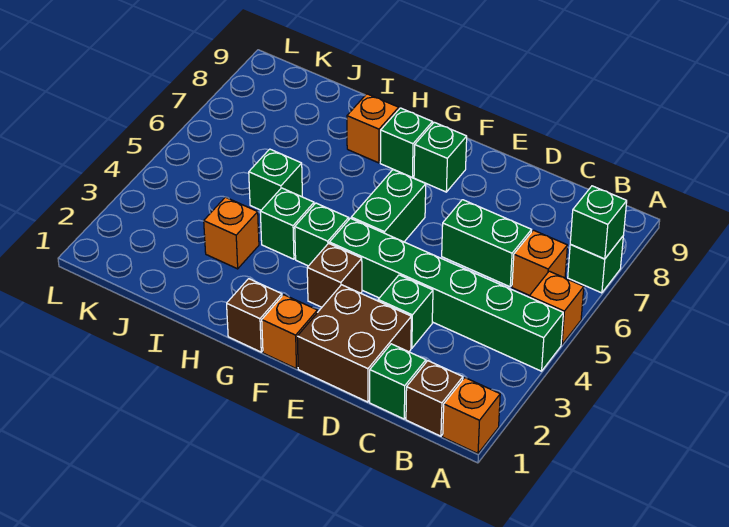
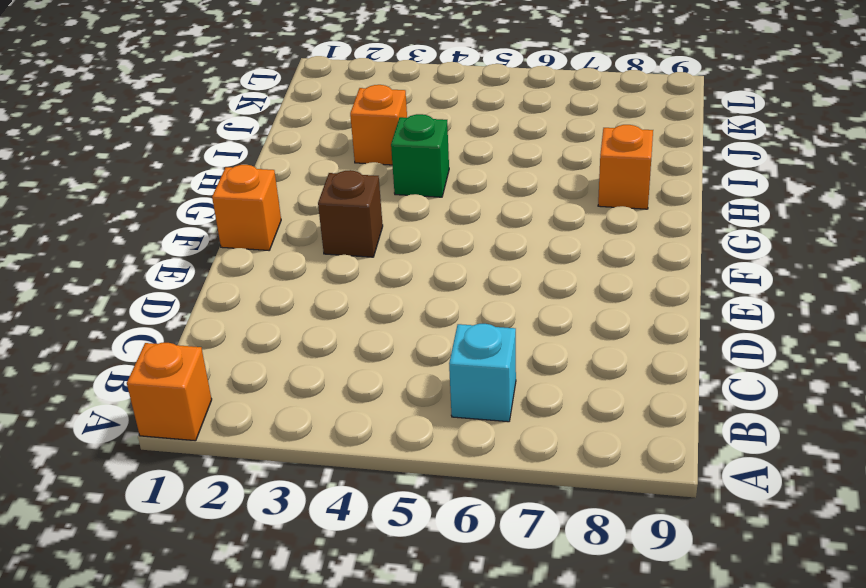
cyan 1x1 brick [449,324,516,422] -> orange 1x1 brick [512,230,567,295]
none -> green 1x6 brick [329,218,563,371]
none -> orange 1x1 brick [529,271,584,345]
none -> green 1x1 brick [568,236,623,293]

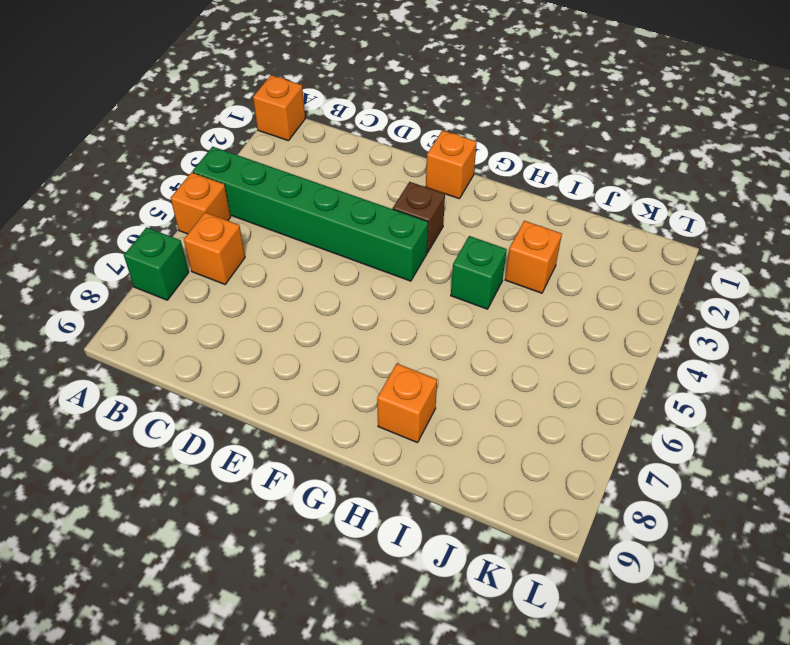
none -> brown 1x1 brick [406,361,463,436]
none -> green 1x1 brick [370,344,426,419]
none -> green 1x2 brick [442,200,531,287]

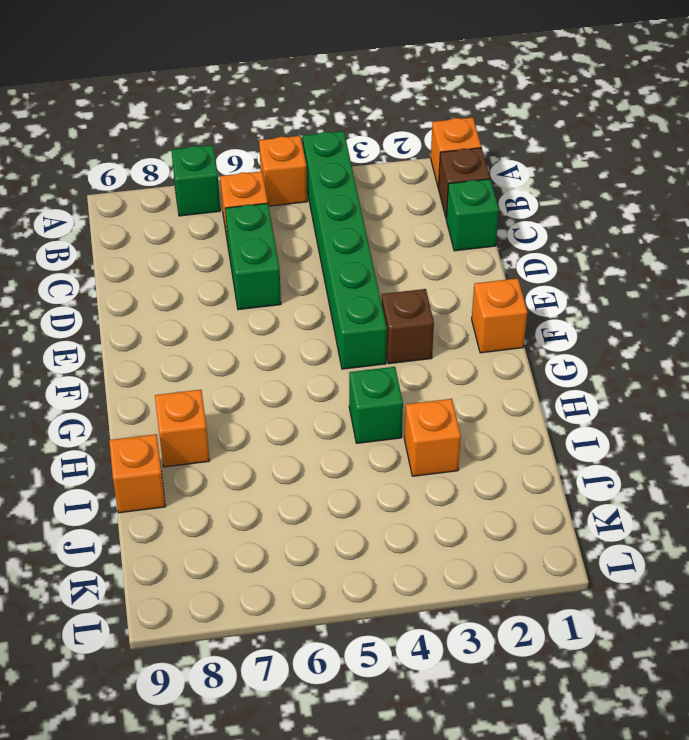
orange 1x1 brick [109,434,165,513] -> none
none -> brown 2x2 brick [297,285,411,402]
none -> green 1x1 brick [378,275,433,348]
none -> green 1x2 brick [351,170,426,242]

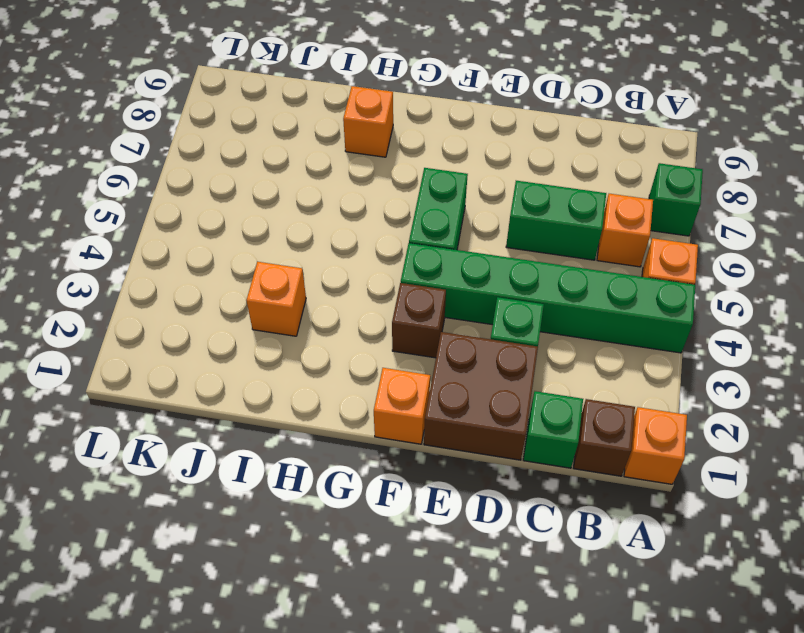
none -> green 1x1 brick [414,122,467,192]
none -> brown 1x1 brick [227,279,282,352]
none -> green 1x1 brick [295,203,349,266]

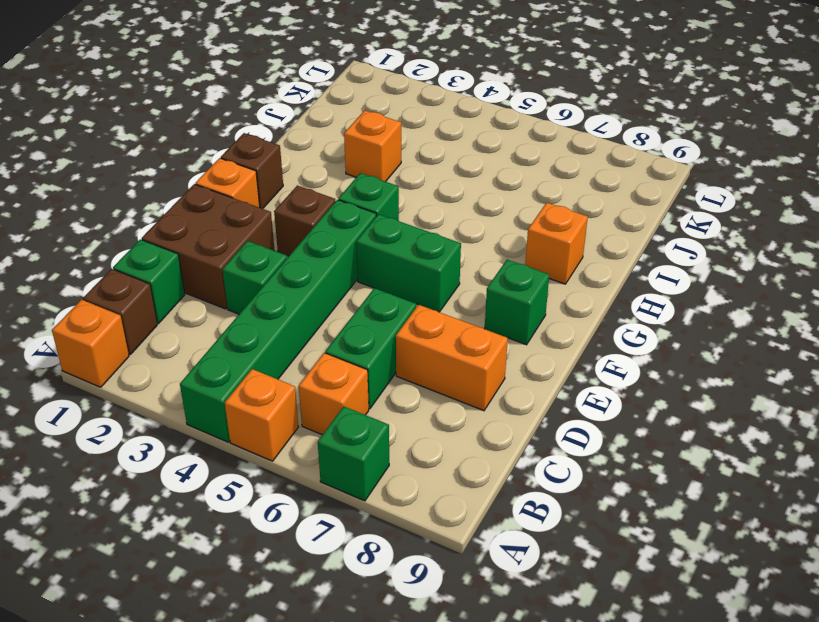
orange 1x2 brick [396,305,508,411] -> none
none -> green 1x1 brick [380,108,433,177]
none -> green 1x1 brick [260,188,314,259]
none -> green 1x1 brick [249,149,302,210]

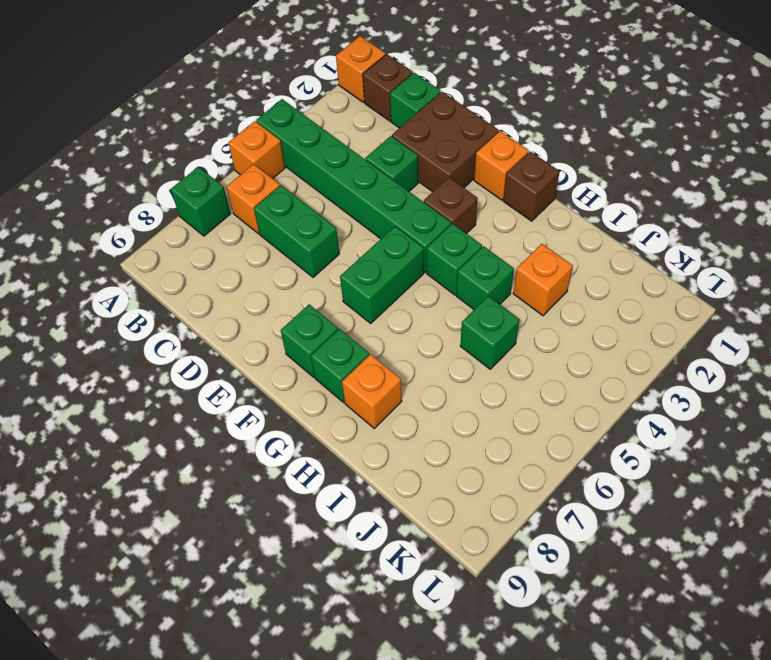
none -> green 1x1 brick [570,186,627,259]

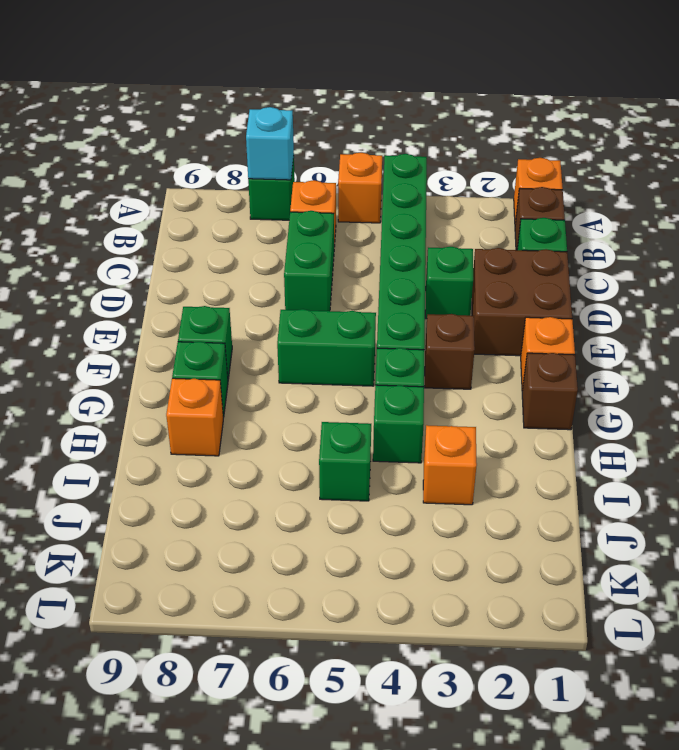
cyan 1x1 brick [246,107,294,180] -> green 1x1 brick [570,186,627,259]

